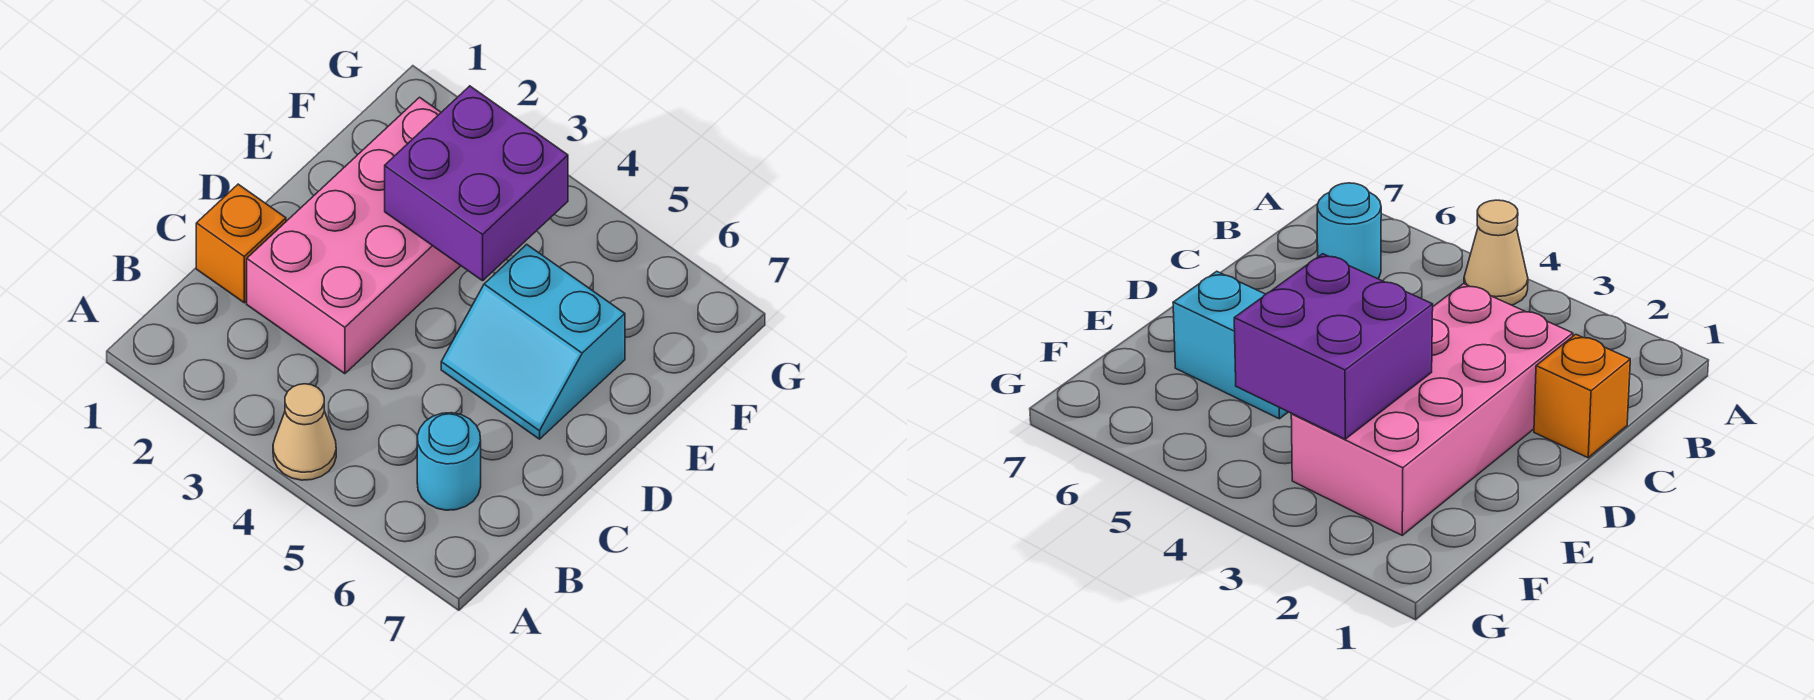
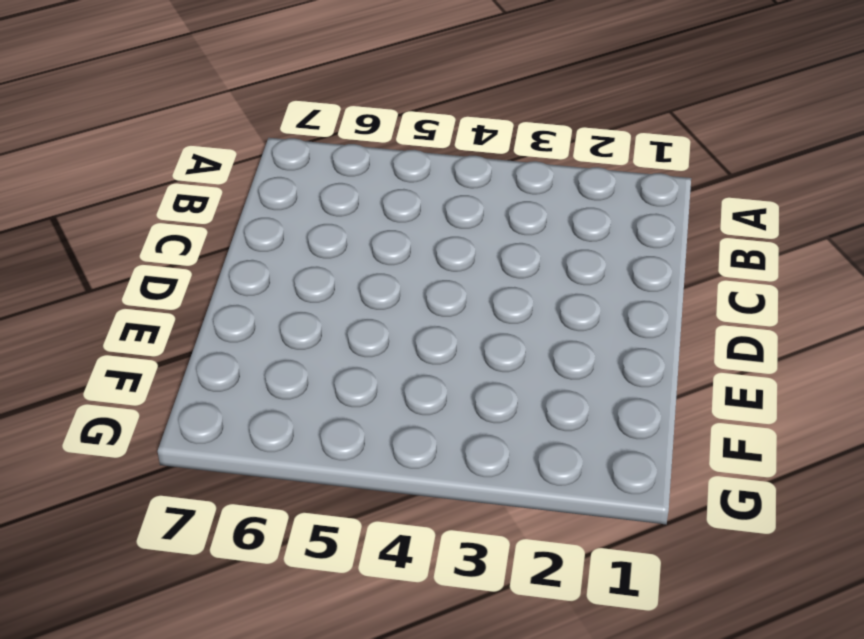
none -> tan 1x1 cone [273,384,336,480]
none -> cyan 1x1 round brick [417,413,481,510]

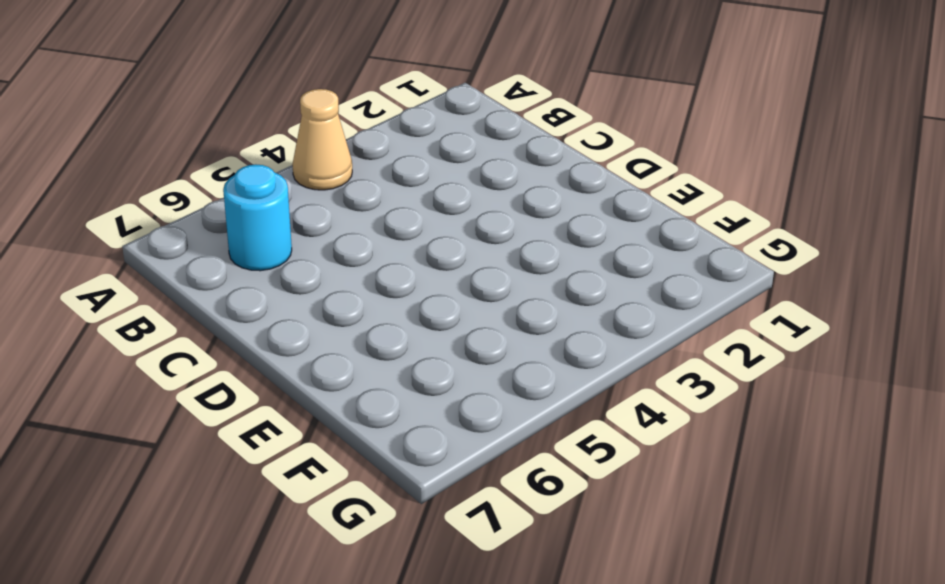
none -> orange 1x1 brick [196,184,286,303]
none -> pink 2x4 brick [247,97,461,374]

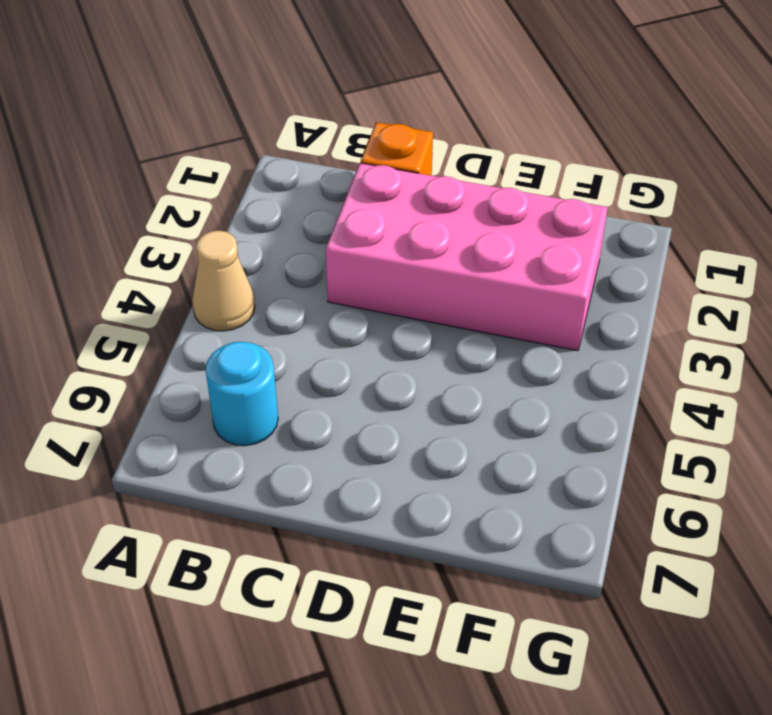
none -> cyan 2x2 slope [441,244,625,439]
none -> purple 2x2 brick [385,86,568,281]

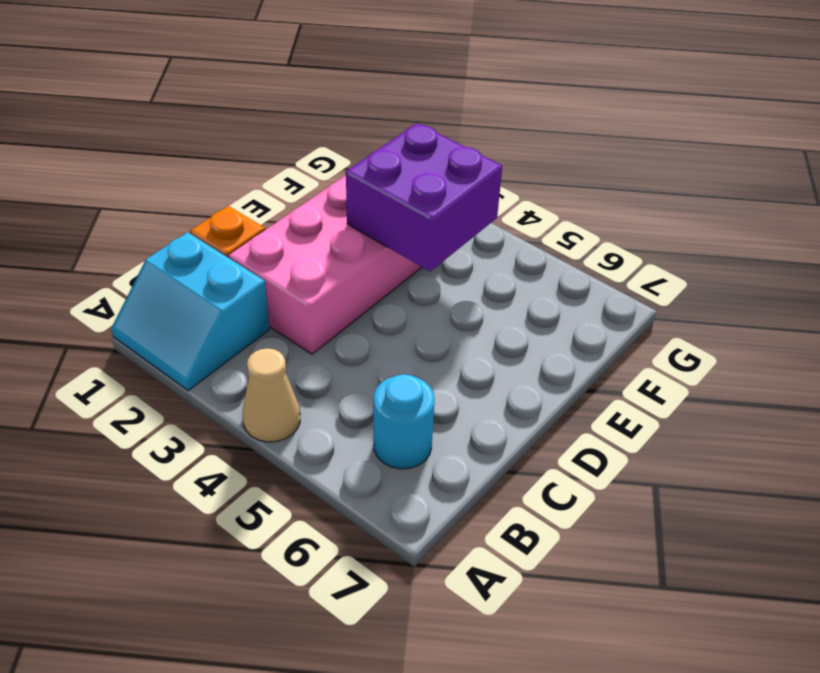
cyan 2x2 slope [111,232,270,391] -> cyan 2x2 slope moved to [441,244,625,439]

